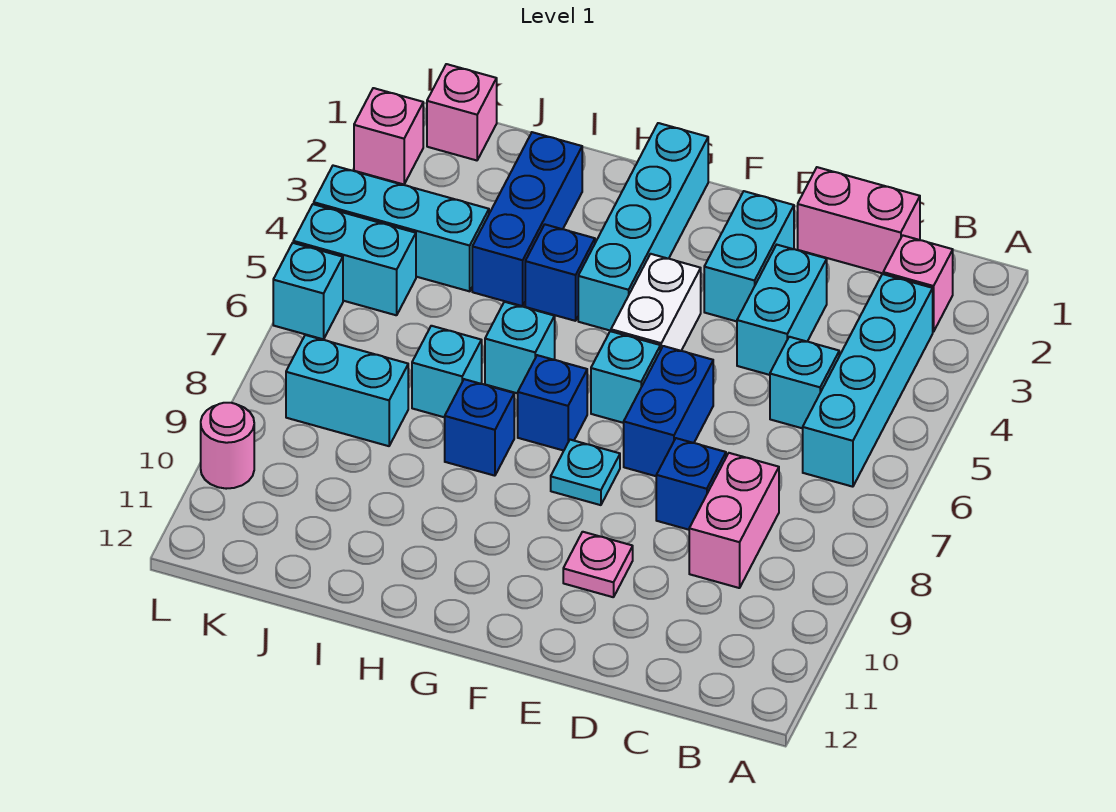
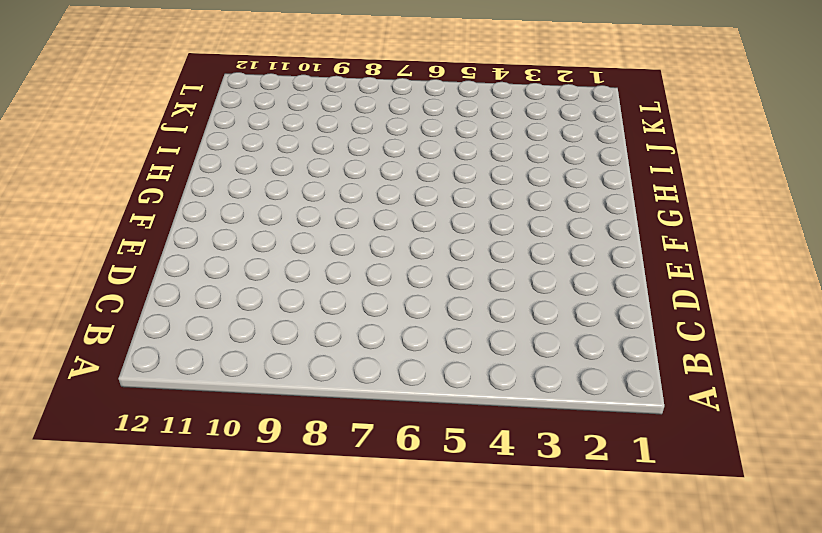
none -> pink 1x1 brick [883,235,953,332]
none -> cyan 1x4 brick [803,274,933,487]
none -> pink 1x2 brick [798,167,920,273]

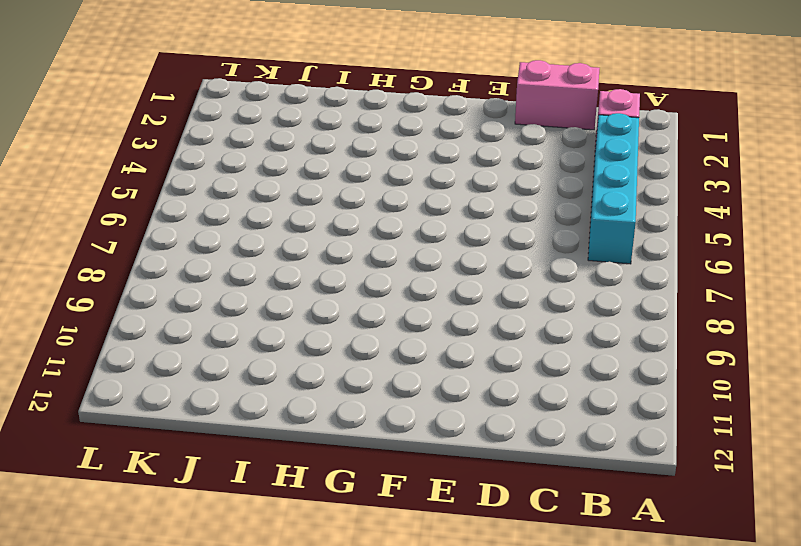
none -> cyan 1x1 brick [770,337,839,428]
none -> pink 1x2 brick [689,453,779,588]
none -> cyan 1x2 brick [737,245,827,375]

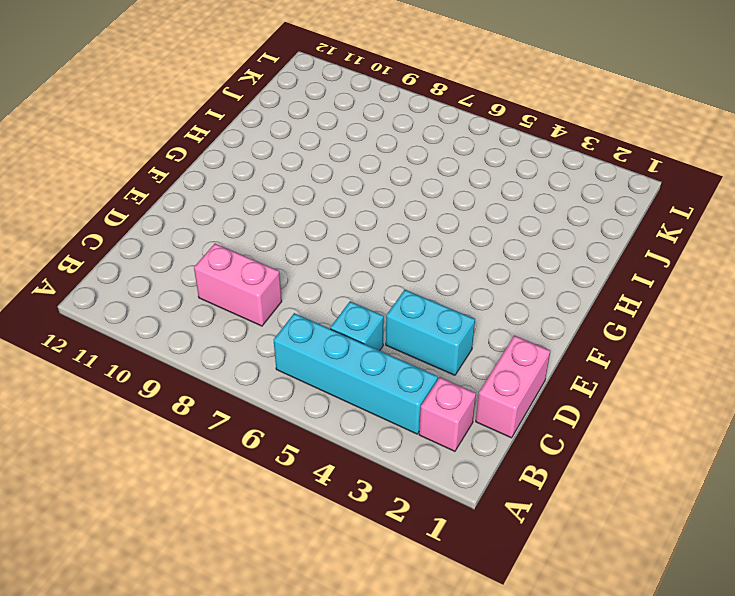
none -> blue 1x1 brick [656,438,726,530]
none -> cyan 1x2 brick [704,191,794,321]
none -> blue 1x2 brick [624,346,713,476]

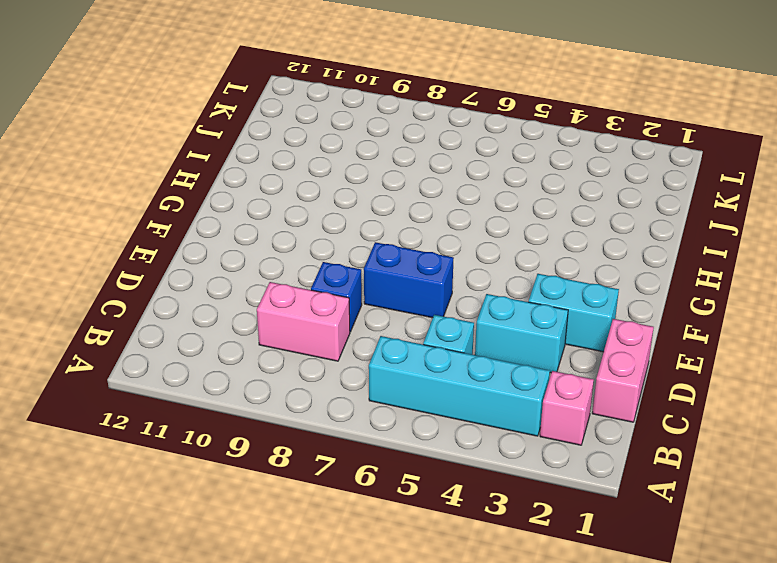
none -> pink 1x1 plate [563,532,633,597]
none -> white 1x2 brick [611,254,701,351]
none -> cyan 1x1 brick [591,331,660,423]

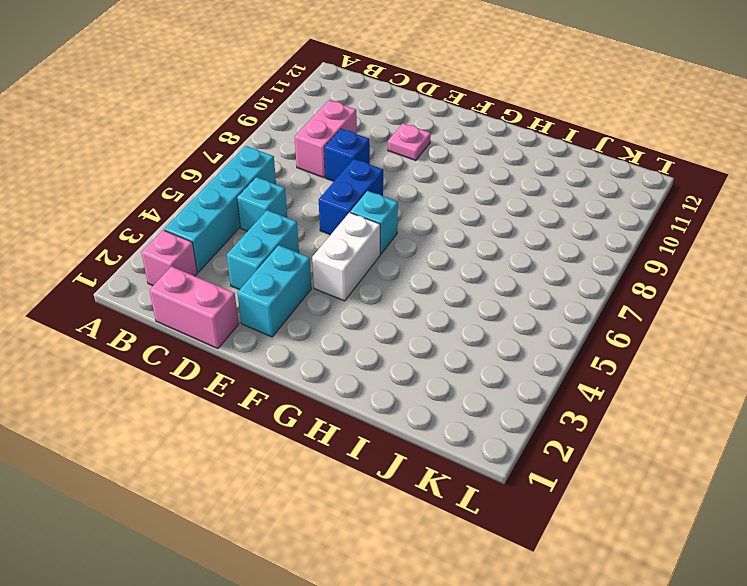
none -> cyan 1x1 plate [551,440,620,505]
none -> cyan 1x4 brick [578,123,708,331]
none -> blue 1x1 brick [518,355,587,451]

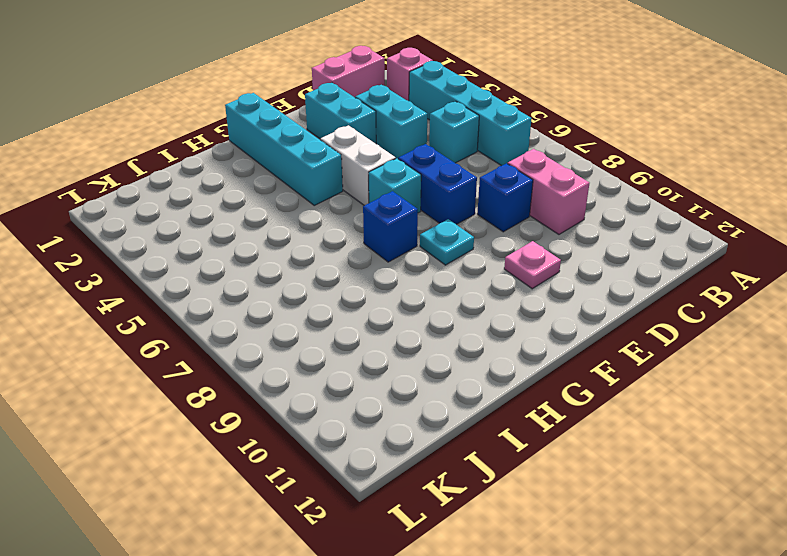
none -> blue 1x1 brick [525,225,595,321]
none -> cyan 1x1 brick [485,302,555,393]
none -> blue 1x1 brick [445,379,514,476]

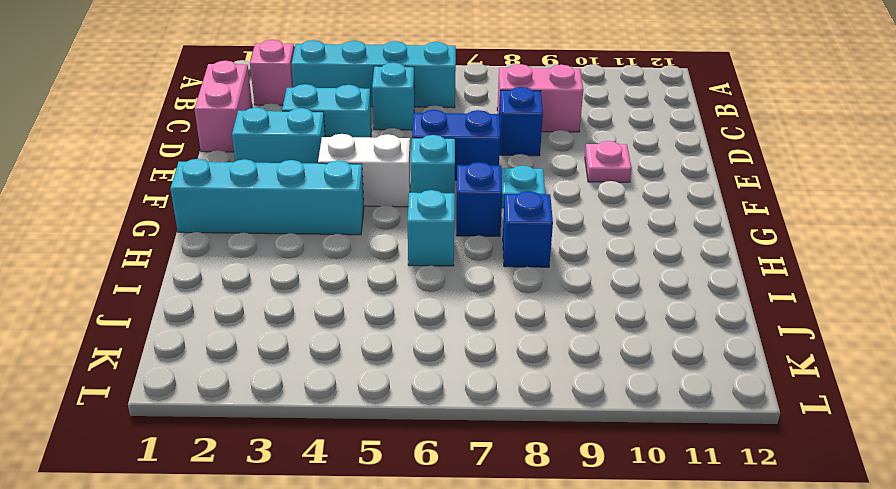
none -> blue 1x1 brick [525,225,595,321]
none -> blue 1x3 brick [472,132,582,306]
none -> cyan 1x1 brick [412,326,482,417]

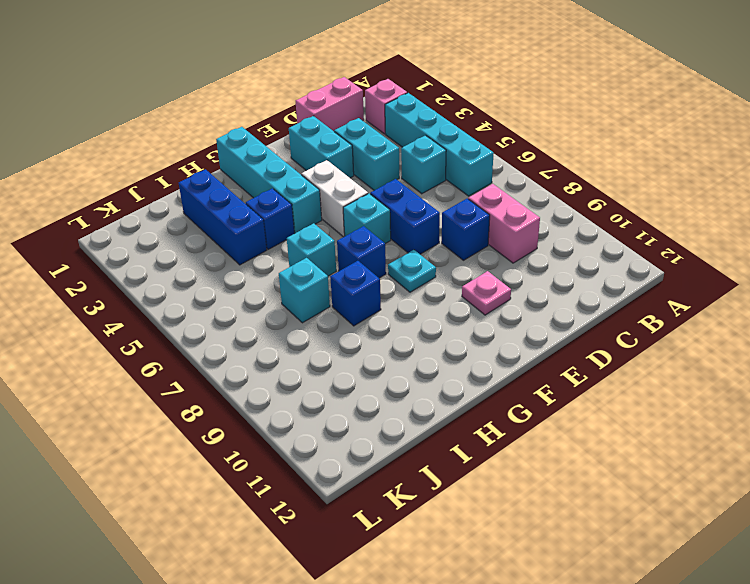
none -> cyan 1x3 brick [314,166,489,291]
none -> cyan 1x2 brick [286,335,408,446]
none -> pink 1x1 brick [427,64,497,160]

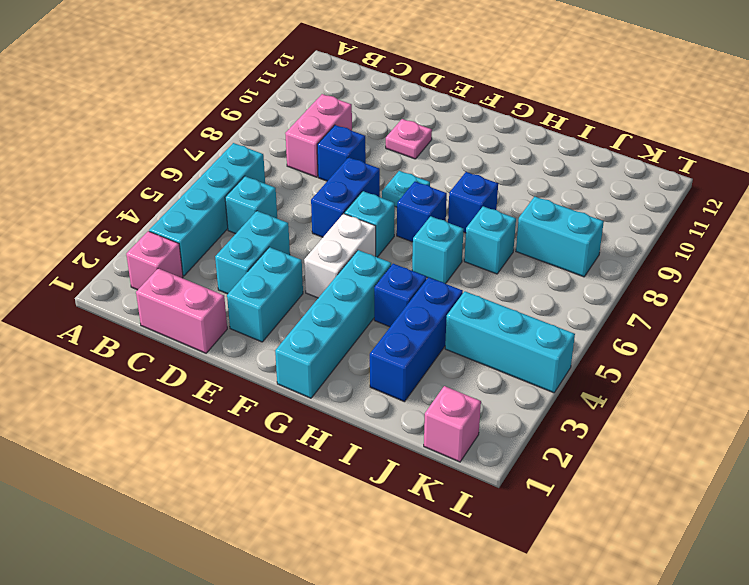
none -> cyan 1x2 brick [293,204,416,315]
none -> pink 1x1 brick [354,88,423,184]
none -> cyan 1x1 brick [273,243,343,339]

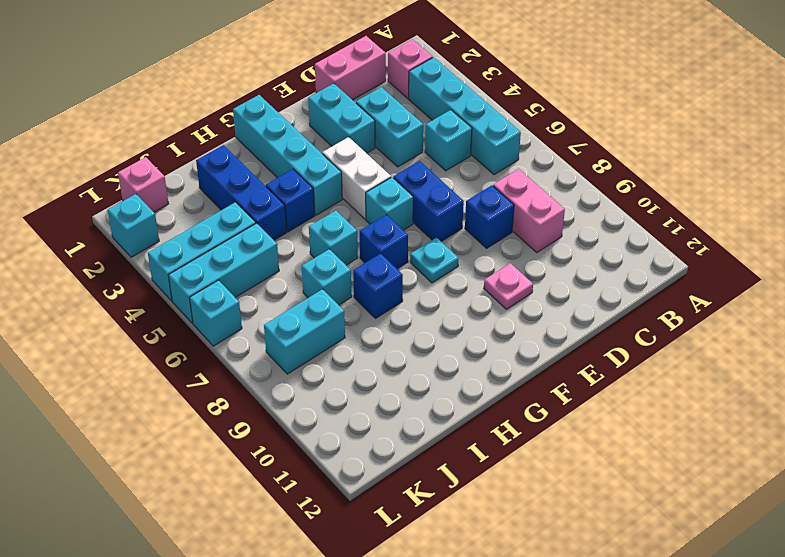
cyan 1x3 brick [168,223,279,323] -> cyan 1x2 brick [293,204,416,315]
cyan 1x1 brick [108,194,159,257] -> pink 1x1 brick [354,88,423,184]
none -> pink 1x1 round brick [201,403,254,489]

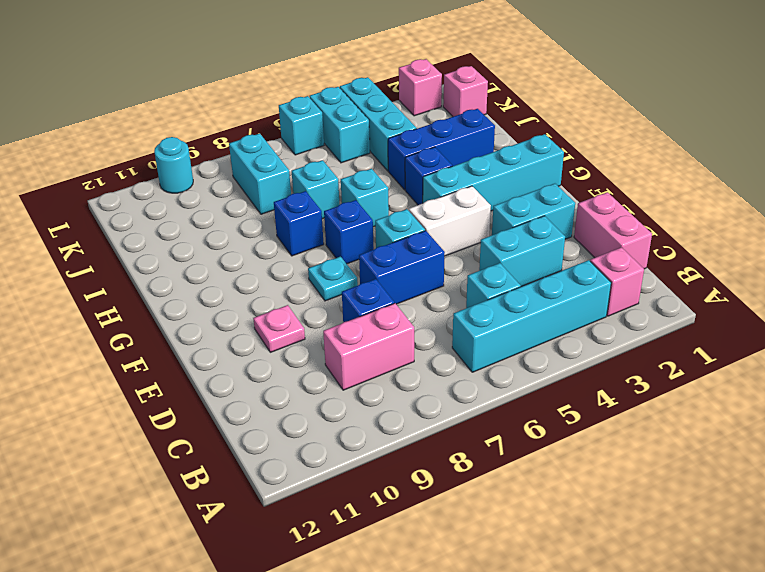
cyan 1x1 round brick [154,137,193,193] -> pink 1x1 round brick [201,403,254,489]

